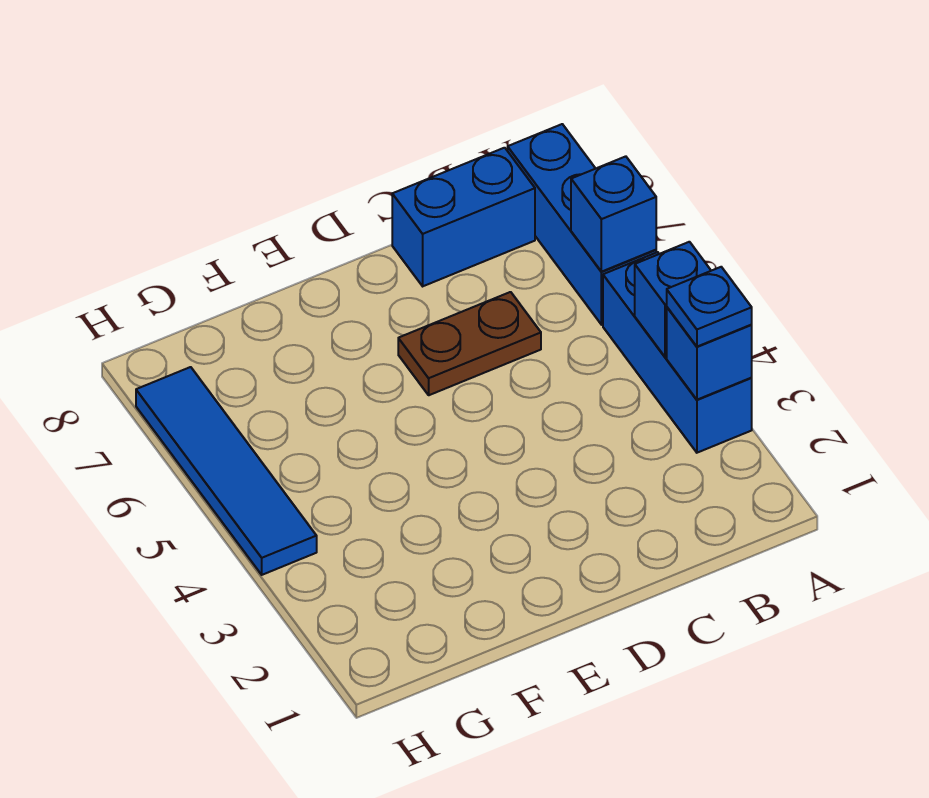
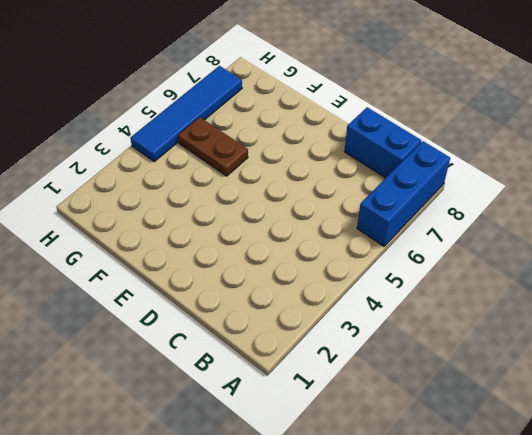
brown 1x2 plate [178,117,248,176] -> brown 1x2 plate moved to [398,292,541,395]
none -> blue 1x3 brick [603,252,752,453]
none -> blue 1x1 brick [667,307,752,400]

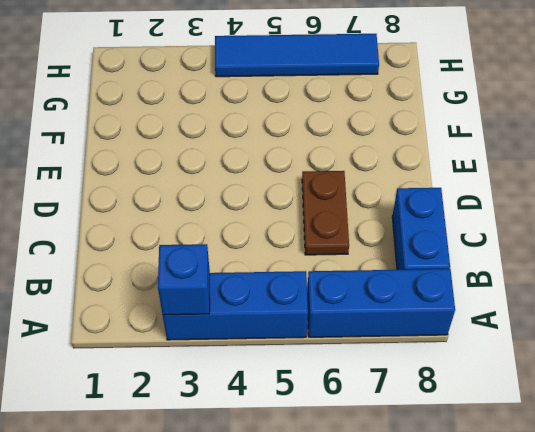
none -> blue 1x1 brick [635,242,711,357]
none -> blue 1x1 brick [571,156,656,272]

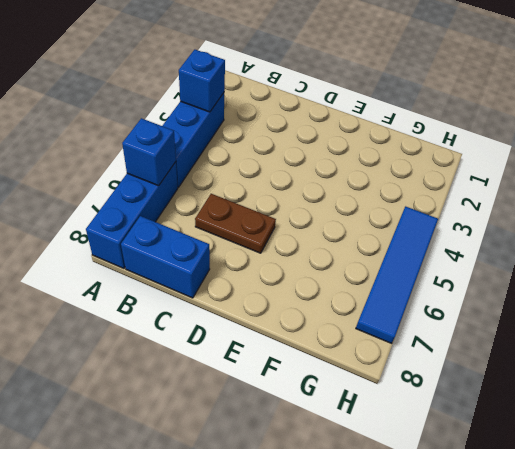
none -> blue 1x1 brick [635,242,711,357]
none -> blue 1x1 plate [667,267,752,347]

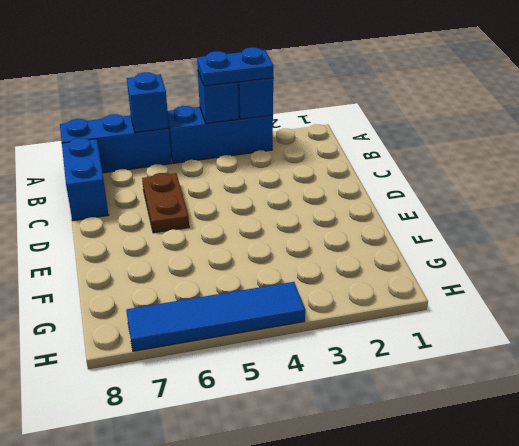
blue 1x2 plate [197,47,273,86] -> blue 1x1 plate [667,267,752,347]

